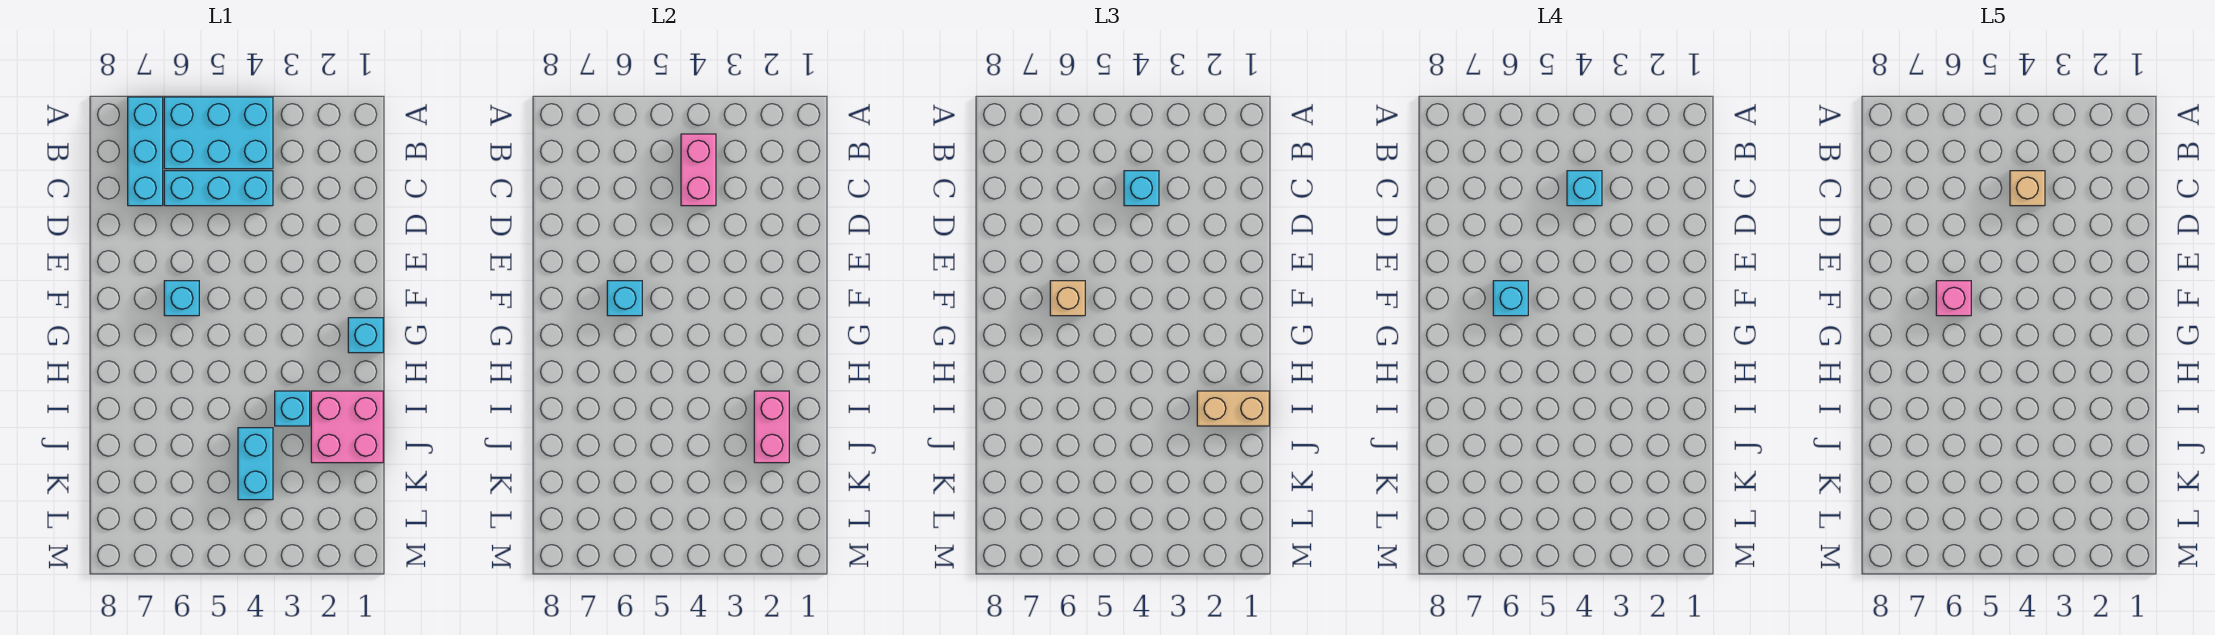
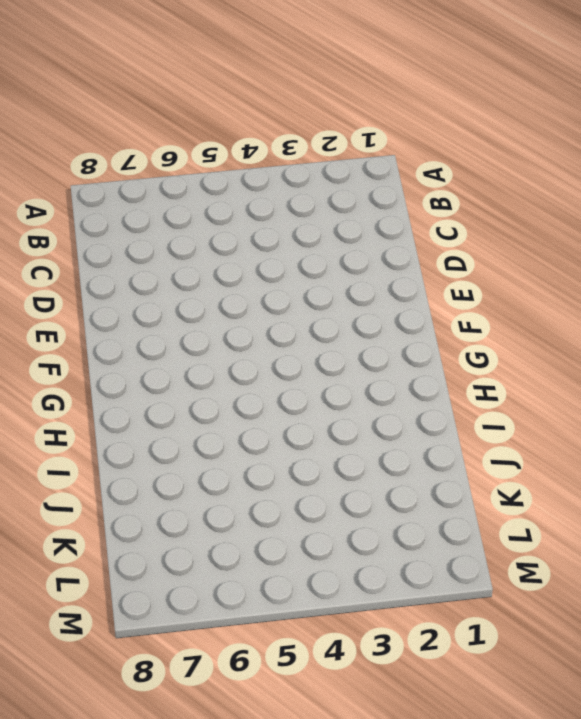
none -> cyan 2x3 brick [164,97,273,169]
none -> cyan 1x3 brick [128,97,163,206]
none -> cyan 1x3 brick [164,171,273,206]

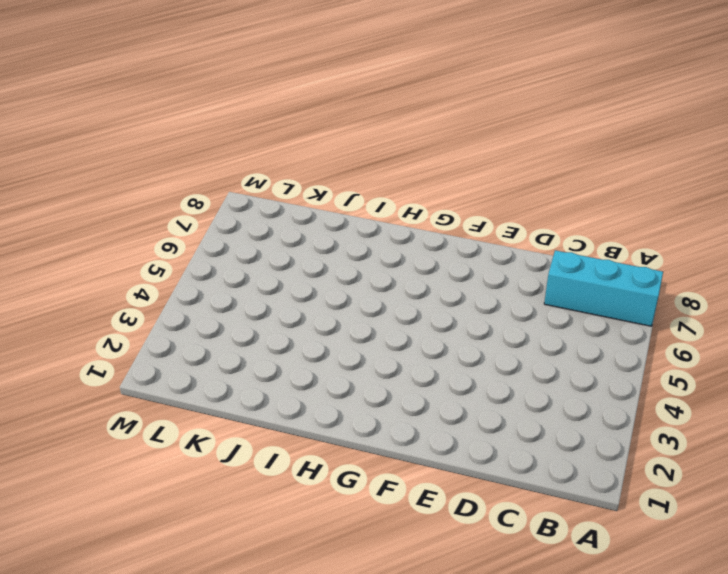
none -> cyan 2x3 brick [164,97,273,169]
none -> cyan 1x3 brick [164,171,273,206]
none -> cyan 1x1 brick [164,281,199,316]

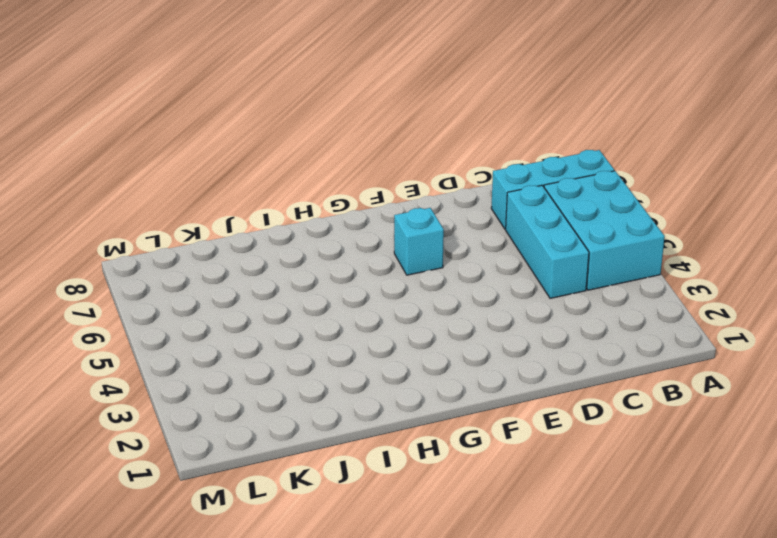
none -> cyan 1x1 brick [348,318,383,353]
none -> pink 2x2 brick [311,391,383,463]
none -> cyan 1x1 brick [275,391,310,426]

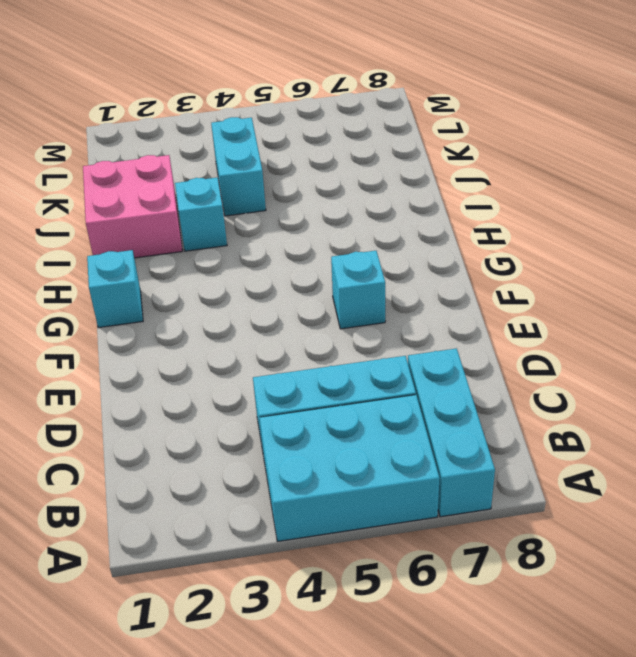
none -> pink 1x2 brick [681,134,716,206]
none -> cyan 1x1 brick [607,281,642,316]
none -> pink 1x2 brick [754,391,789,463]

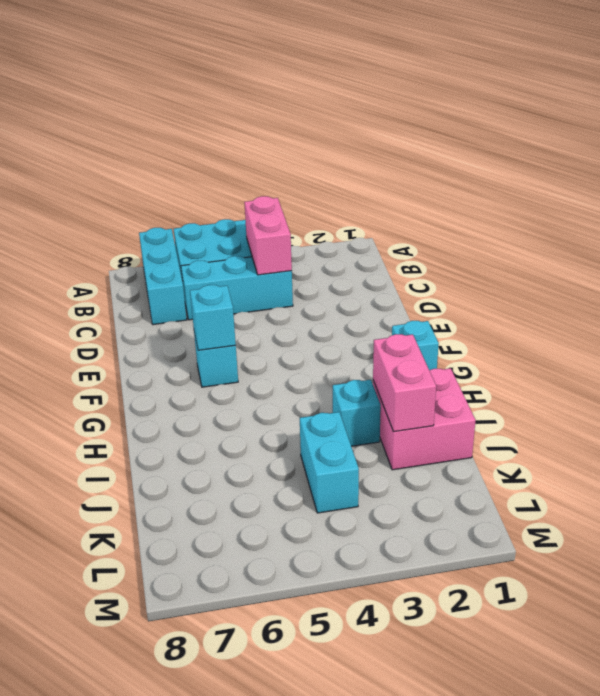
none -> cyan 1x1 brick [1124,171,1159,206]
none -> tan 1x1 brick [1050,281,1085,316]
none -> tan 1x2 brick [1197,391,1269,426]

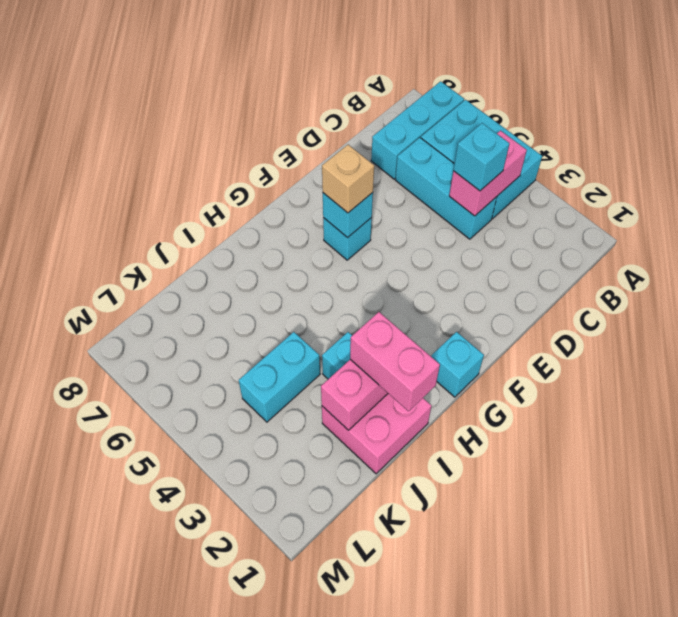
pink 1x2 brick [350,312,440,411] -> tan 1x2 brick [1197,391,1269,426]
none -> cyan 1x1 brick [1567,171,1602,206]
none -> cyan 1x1 brick [1493,281,1528,316]
none -> tan 1x1 brick [2010,171,2045,206]

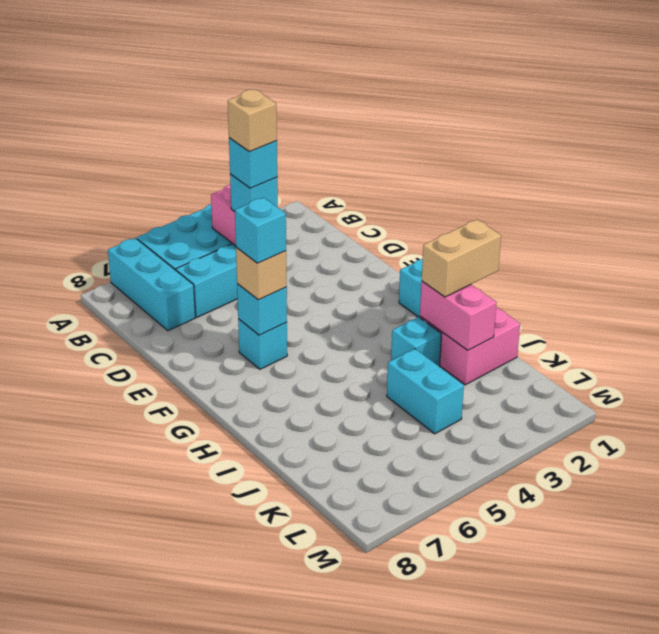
none -> pink 1x1 brick [1936,281,1971,316]

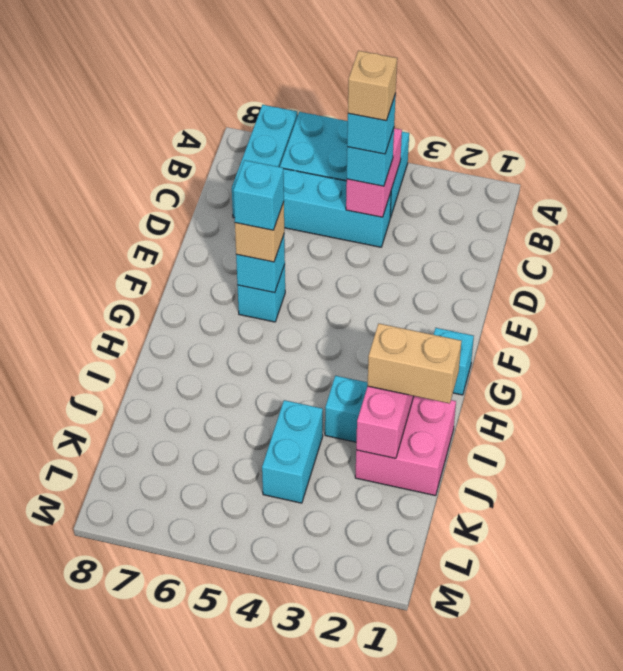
none -> pink 1x1 brick [1936,281,1971,316]

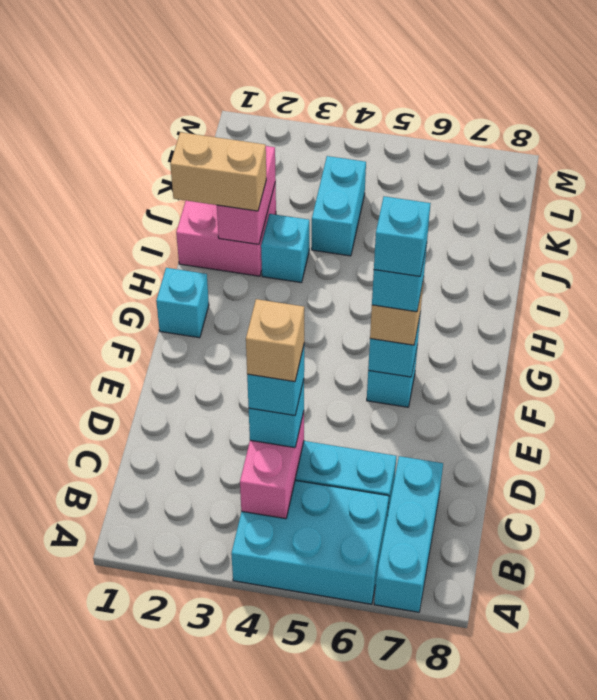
cyan 1x1 brick [374,196,431,276] -> pink 1x1 brick [1936,281,1971,316]

